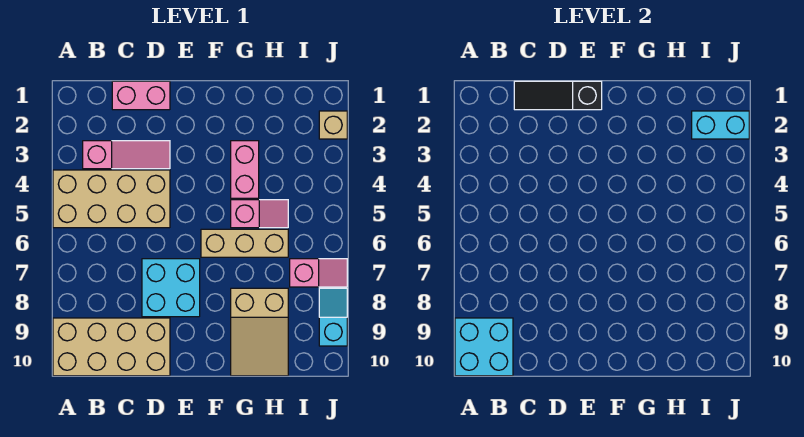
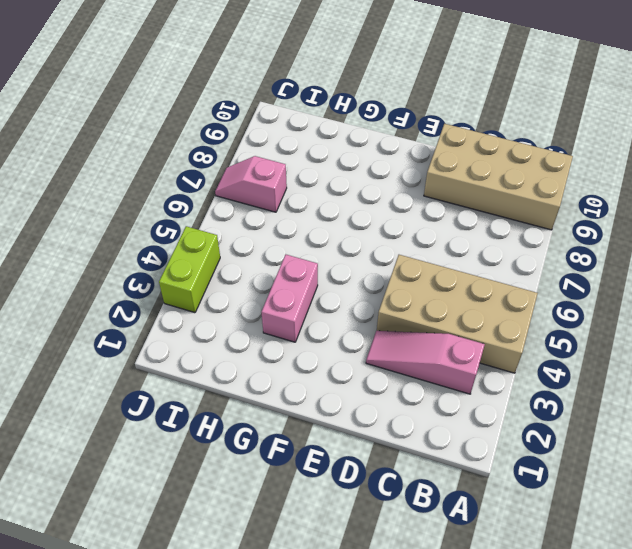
lime 1x2 brick [159,226,220,313] -> none
none -> pink 1x2 brick [112,81,170,110]
none -> cyan 2x2 brick [142,259,200,317]
none -> tan 1x3 brick [201,229,288,257]

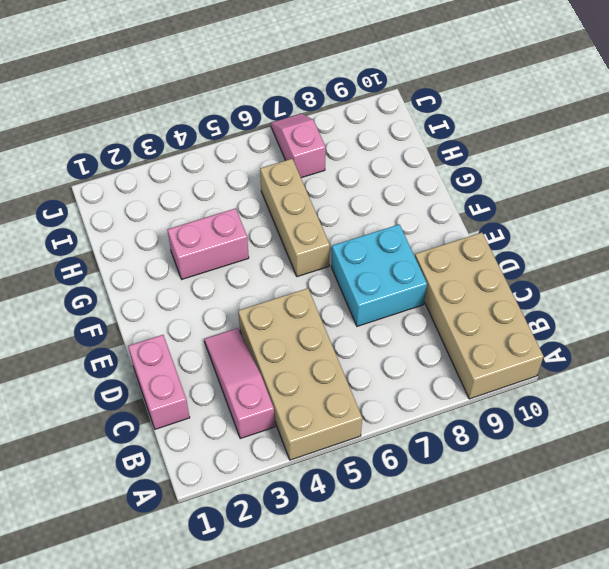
none -> pink 1x2 slope [231,200,288,228]
none -> tan 2x3 slope [231,288,288,376]
none -> tan 1x1 brick [319,111,347,139]

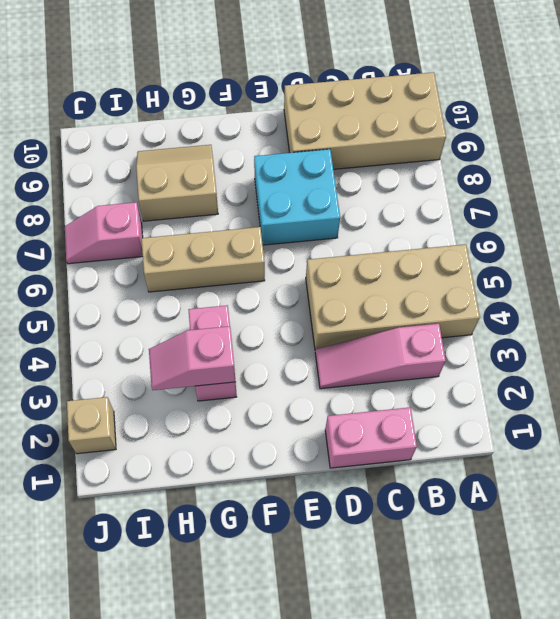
pink 1x2 slope [149,326,236,390] -> pink 1x2 slope moved to [231,200,288,228]
tan 2x2 slope [136,145,218,221] -> tan 2x3 slope [231,288,288,376]
none -> cyan 1x2 slope [319,288,347,346]
none -> cyan 2x2 brick [455,318,513,376]
none -> black 1x3 slope [514,81,602,110]

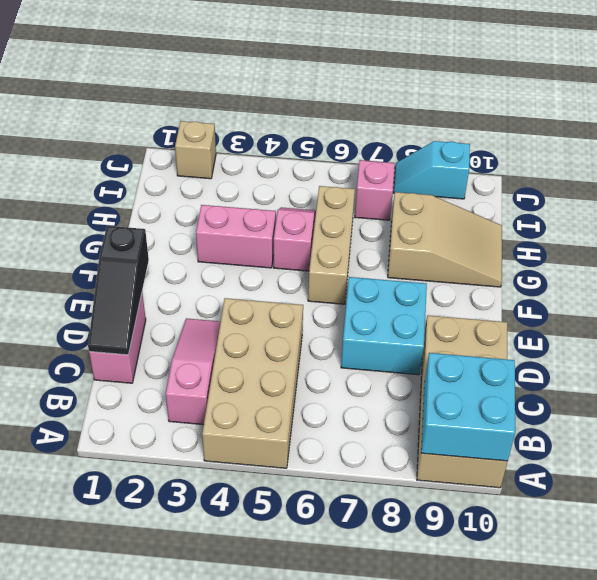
none -> cyan 1x2 brick [692,111,749,139]

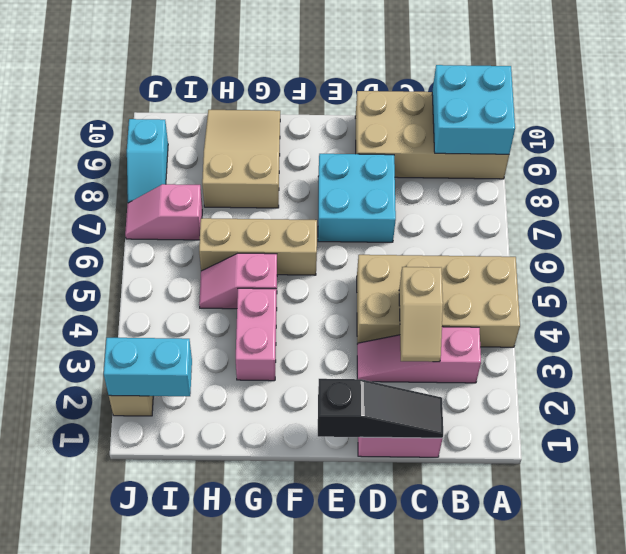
tan 1x2 slope [399,267,443,362] -> none

